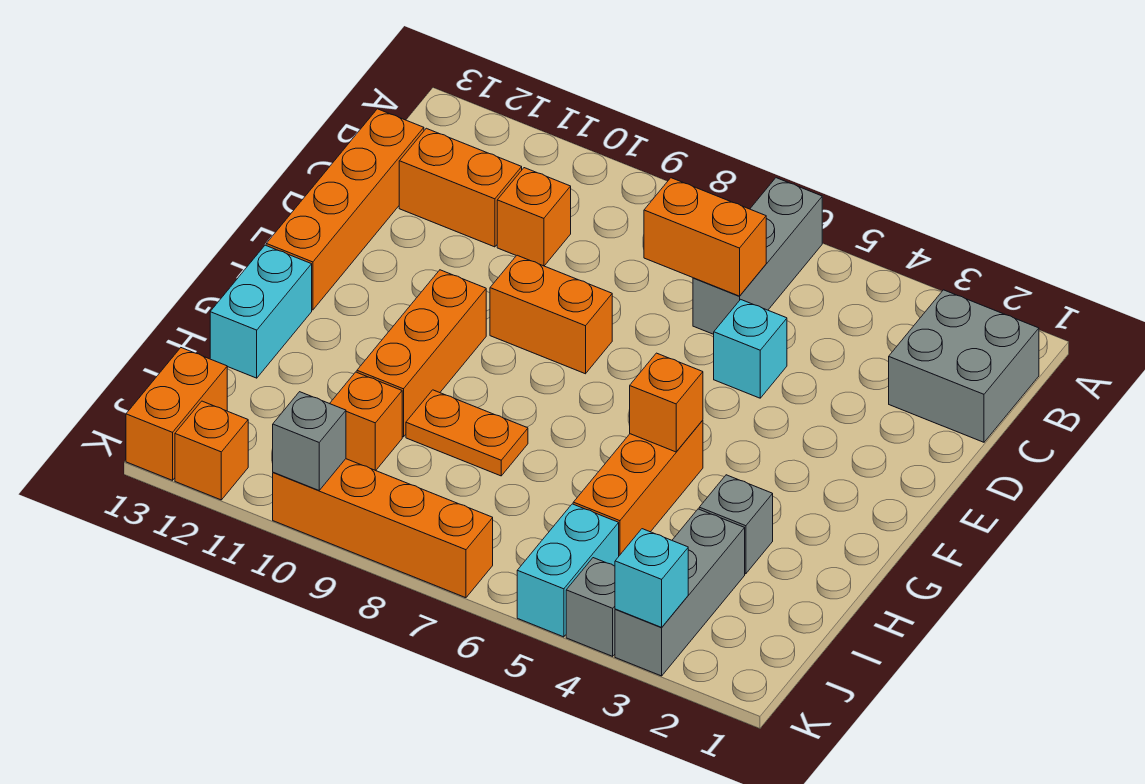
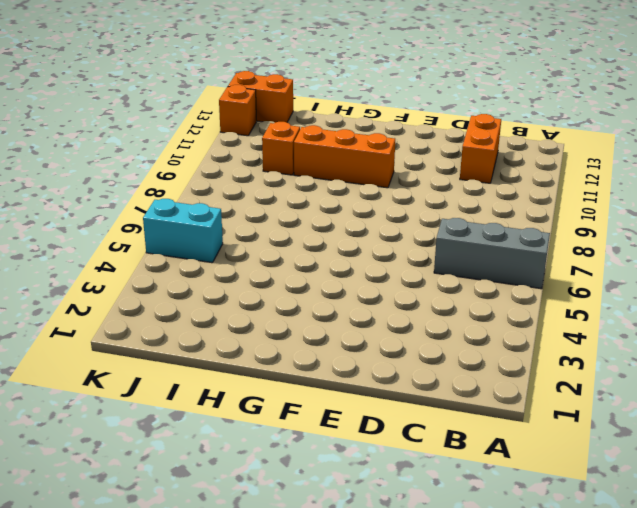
none -> grey 2x2 brick [889,290,1039,442]
none -> orange 1x1 brick [497,168,571,266]
none -> orange 1x4 brick [266,109,424,310]

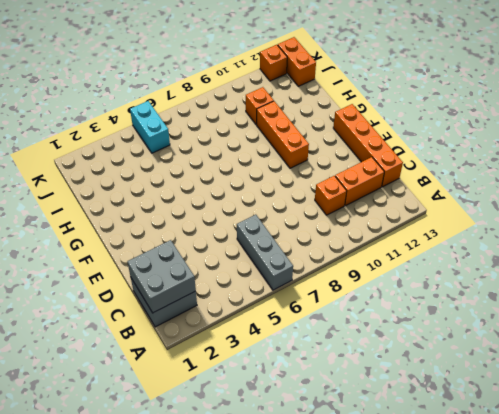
grey 2x2 brick [127,240,196,313] -> none
none -> cyan 1x1 brick [714,299,787,398]
none -> orange 1x2 brick [490,255,612,374]
none -> orange 1x3 brick [573,420,703,556]

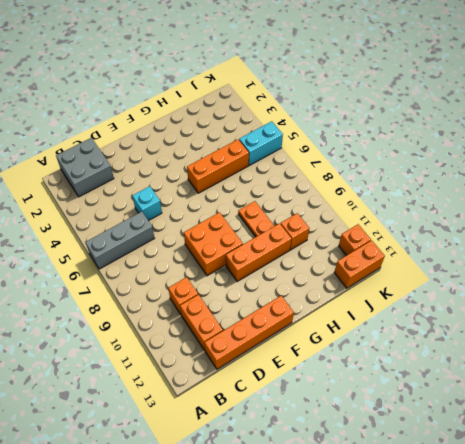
orange 2x2 brick [184,212,243,276] -> orange 1x2 brick [490,255,612,374]
none -> cyan 1x2 brick [210,245,312,378]
none -> grey 1x1 brick [699,475,773,574]
none -> grey 1x3 brick [615,509,745,676]

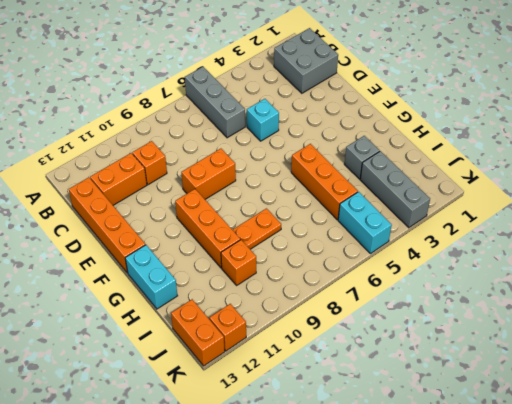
none -> grey 1x1 brick [566,558,615,656]
none -> orange 1x4 brick [273,459,493,598]
none -> orange 1x2 brick [644,178,766,296]

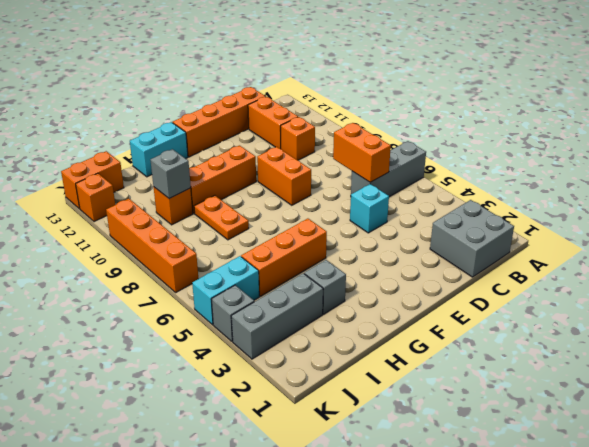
grey 1x1 brick [151,149,191,198] -> grey 1x1 brick moved to [273,392,346,490]
none -> orange 1x1 brick [630,353,703,452]
none -> cyan 1x1 brick [615,529,688,627]

